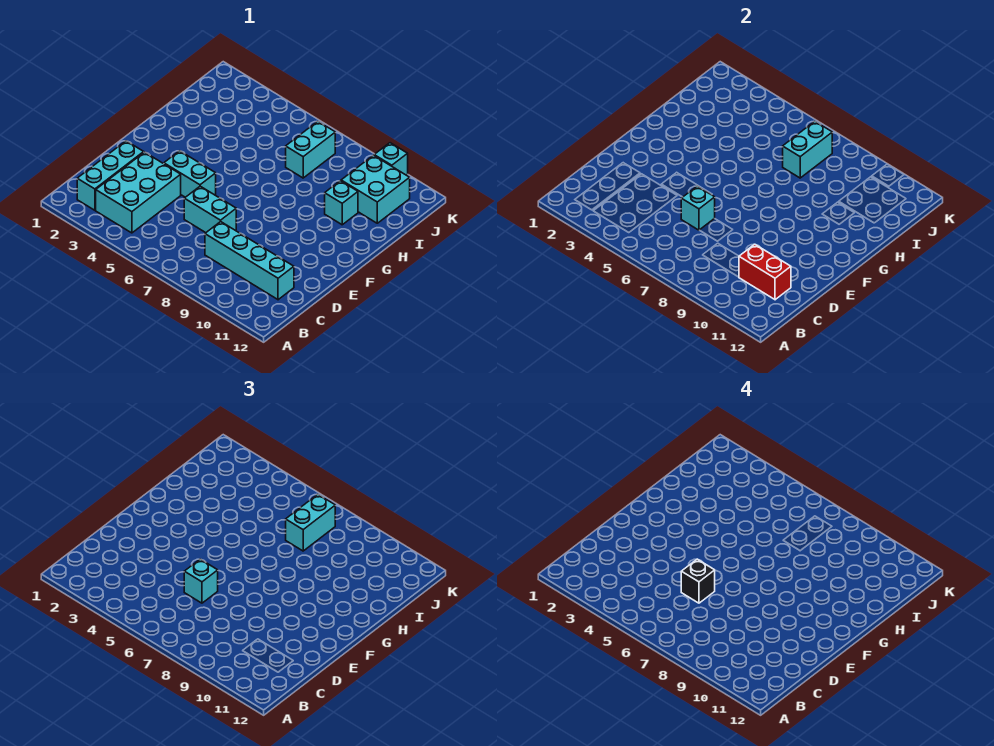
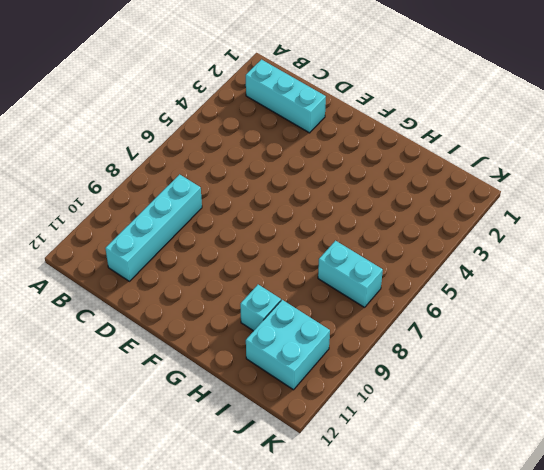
none -> cyan 2x3 brick [96,152,181,233]
none -> cyan 1x2 brick [184,186,236,233]
none -> cyan 1x2 brick [164,151,216,197]

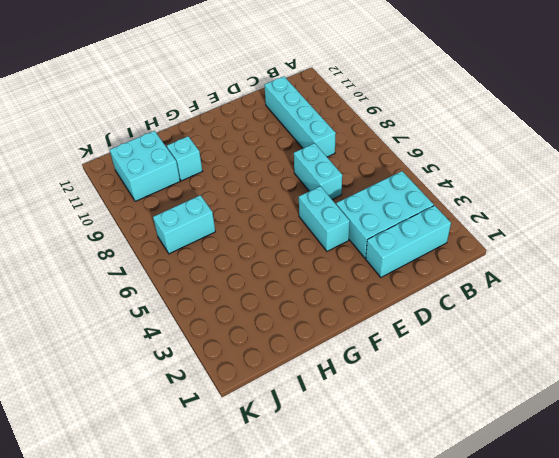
none -> cyan 1x1 brick [374,143,408,175]
none -> red 1x2 brick [739,244,791,300]
none -> cyan 1x1 brick [681,186,715,230]

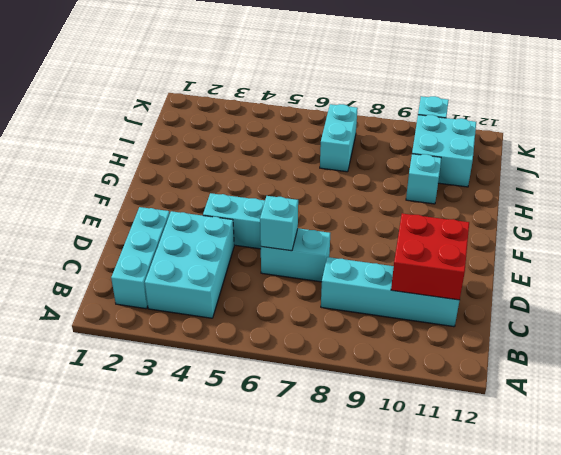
red 2x2 brick [391,213,469,300] -> red 1x2 brick [739,244,791,300]
none -> cyan 1x2 brick [783,121,832,178]
none -> cyan 1x1 brick [184,559,218,603]
none -> cyan 1x2 brick [286,494,335,551]

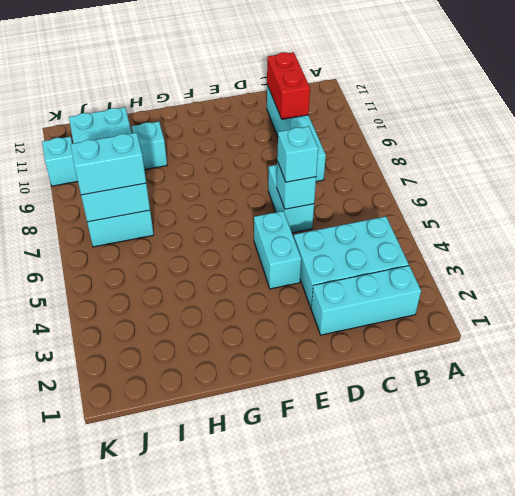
none -> black 1x1 brick [681,559,715,603]

